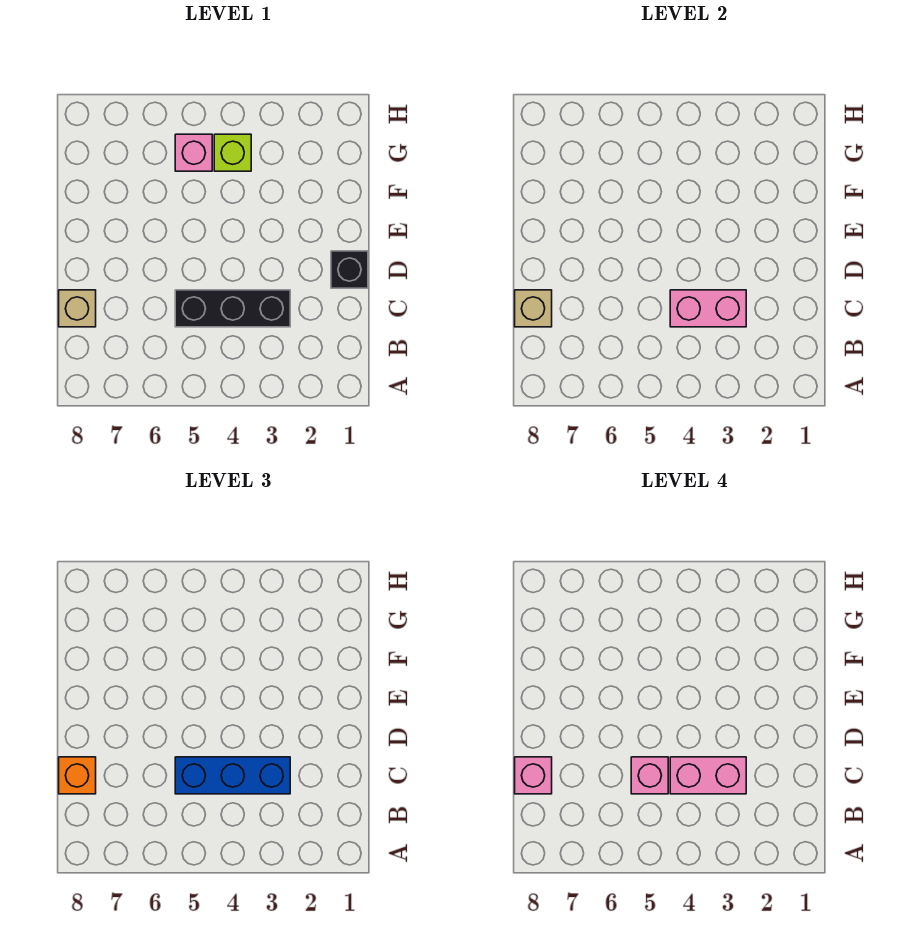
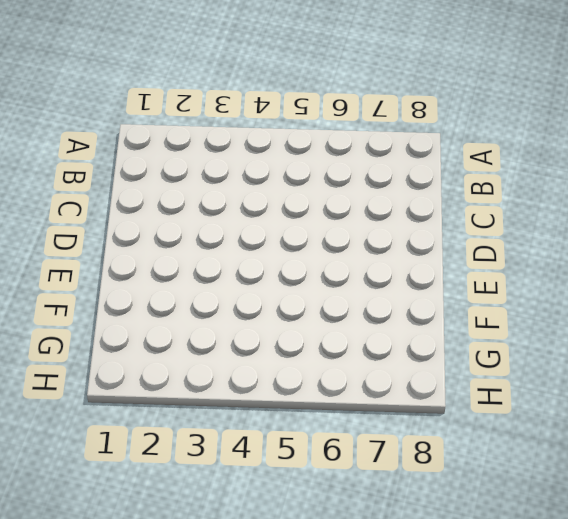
none -> black 1x3 brick [175,290,290,327]
none -> tan 1x1 brick [59,290,96,327]
none -> black 1x1 brick [331,251,368,288]

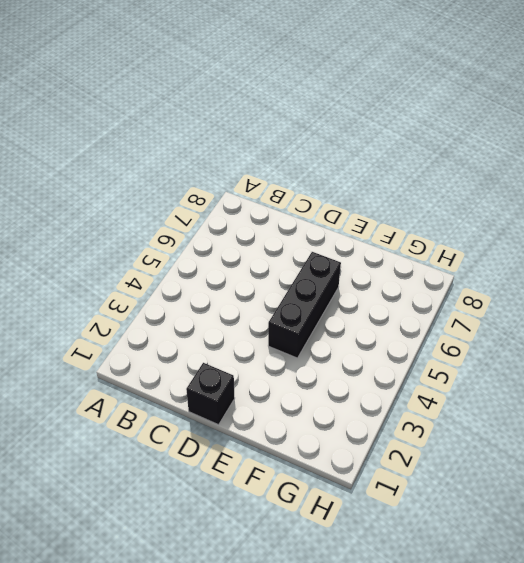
black 1x3 brick [268,252,341,358] -> black 1x3 brick moved to [175,290,290,327]
none -> tan 1x1 brick [59,290,96,327]
none -> lime 1x1 brick [214,134,251,171]
none -> pink 1x1 brick [175,134,212,171]

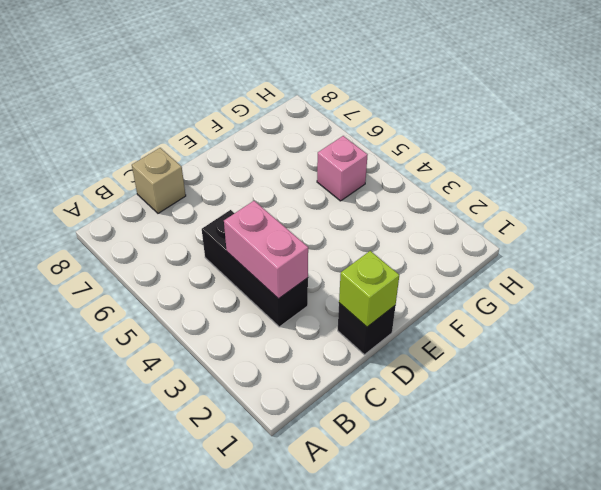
lime 1x1 brick [339,251,399,327] -> lime 1x1 brick moved to [214,134,251,171]
none -> tan 1x1 brick [515,290,552,327]
none -> blue 1x3 brick [175,757,290,794]
none -> orange 1x1 brick [59,757,96,794]

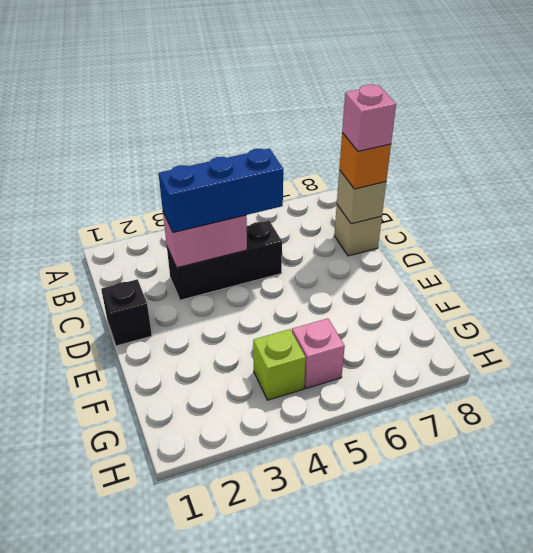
none -> pink 1x2 brick [670,757,746,794]
none -> pink 1x1 brick [631,757,668,794]

